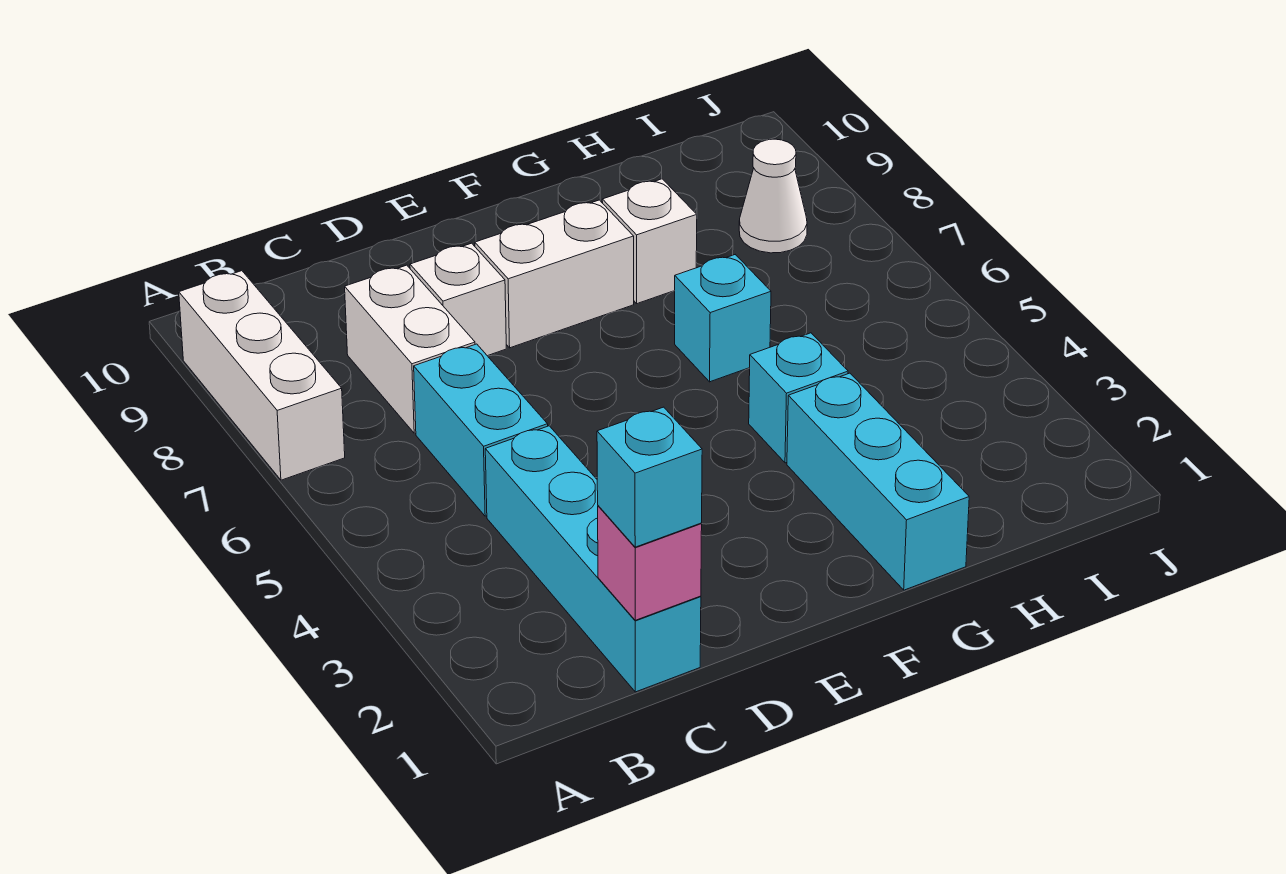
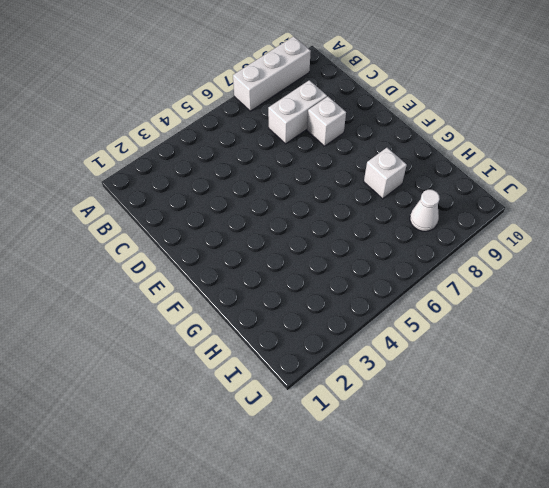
none -> cyan 1x4 brick [485,426,701,692]
none -> cyan 1x2 brick [414,344,548,516]
none -> white 1x2 brick [475,200,634,348]

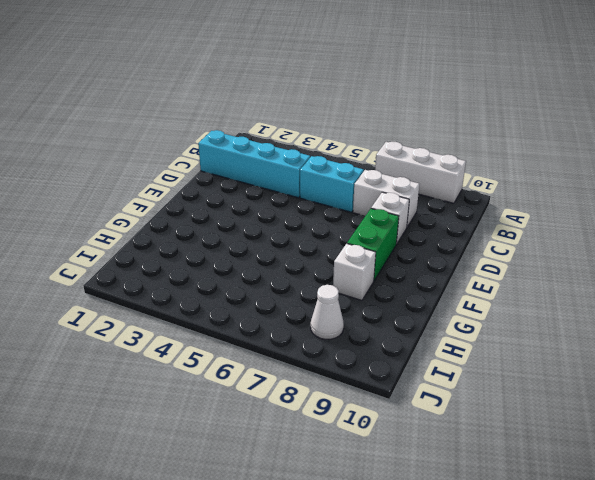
green 1x2 brick [347,209,399,280] -> white 1x2 brick [475,200,634,348]
none -> cyan 1x3 brick [787,373,969,590]
none -> cyan 1x1 brick [749,333,848,463]
none -> cyan 1x1 brick [675,255,771,382]

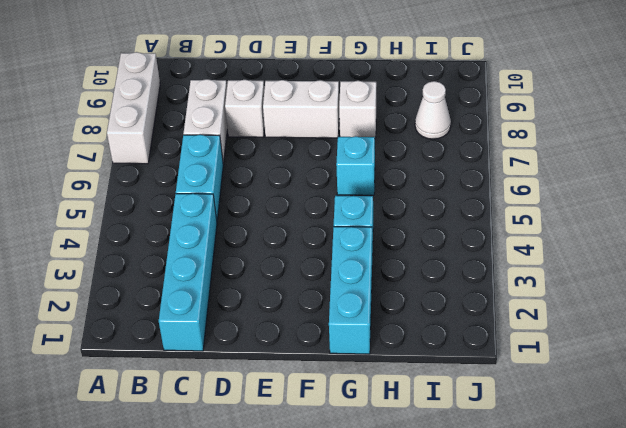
none -> pink 1x1 brick [598,506,702,620]
none -> cyan 1x1 brick [597,407,702,547]

